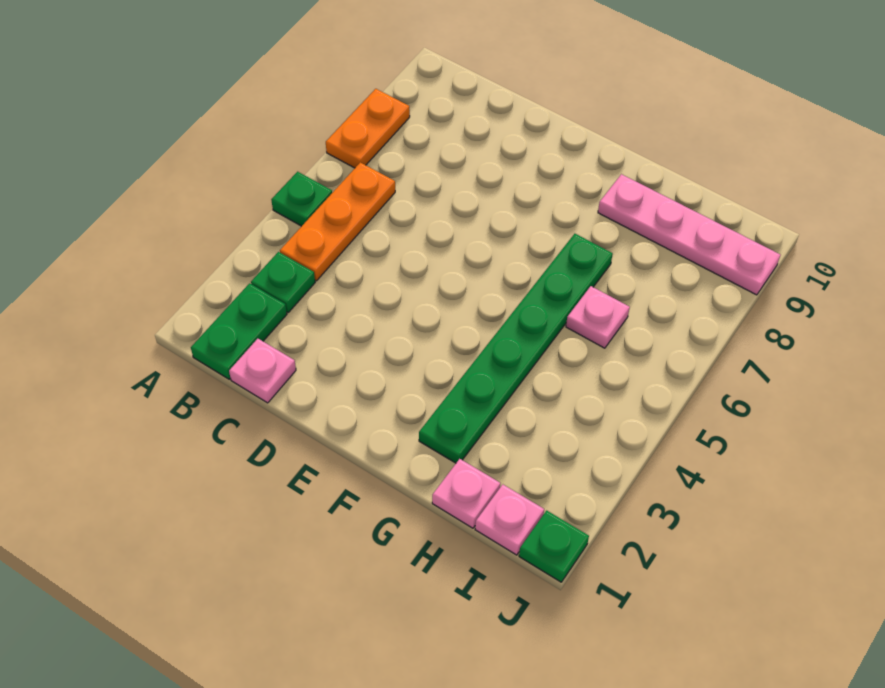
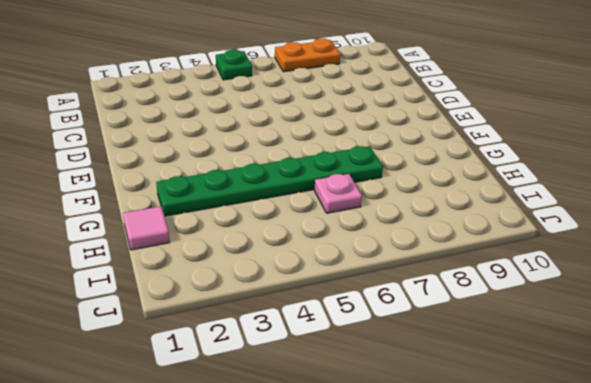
pink 1x1 tile [123,206,170,250] -> pink 1x1 plate [432,459,500,528]
none -> green 1x2 plate [191,283,287,379]
none -> green 1x1 plate [251,252,315,312]
none -> orange 1x3 plate [280,162,395,281]

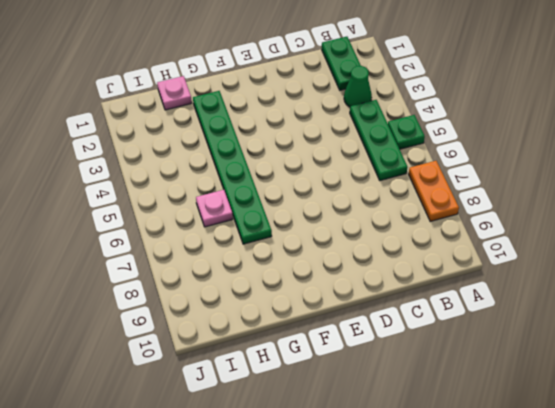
green 1x1 cone [344,66,372,107] -> green 1x1 plate [251,252,315,312]
green 1x3 plate [350,100,408,181] -> orange 1x3 plate [280,162,395,281]
none -> pink 1x1 plate [229,339,296,403]
none -> pink 1x4 plate [598,174,780,295]
none -> pink 1x1 plate [475,484,544,555]

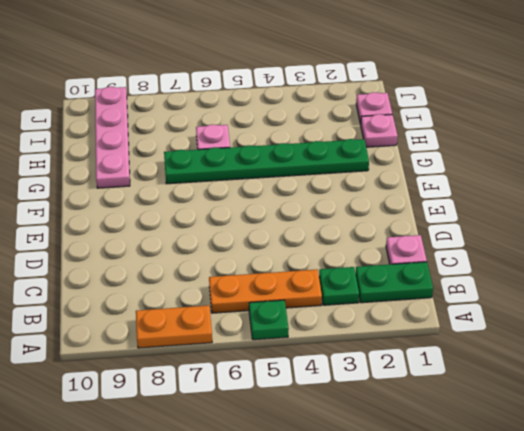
none -> green 1x1 plate [519,511,589,582]

